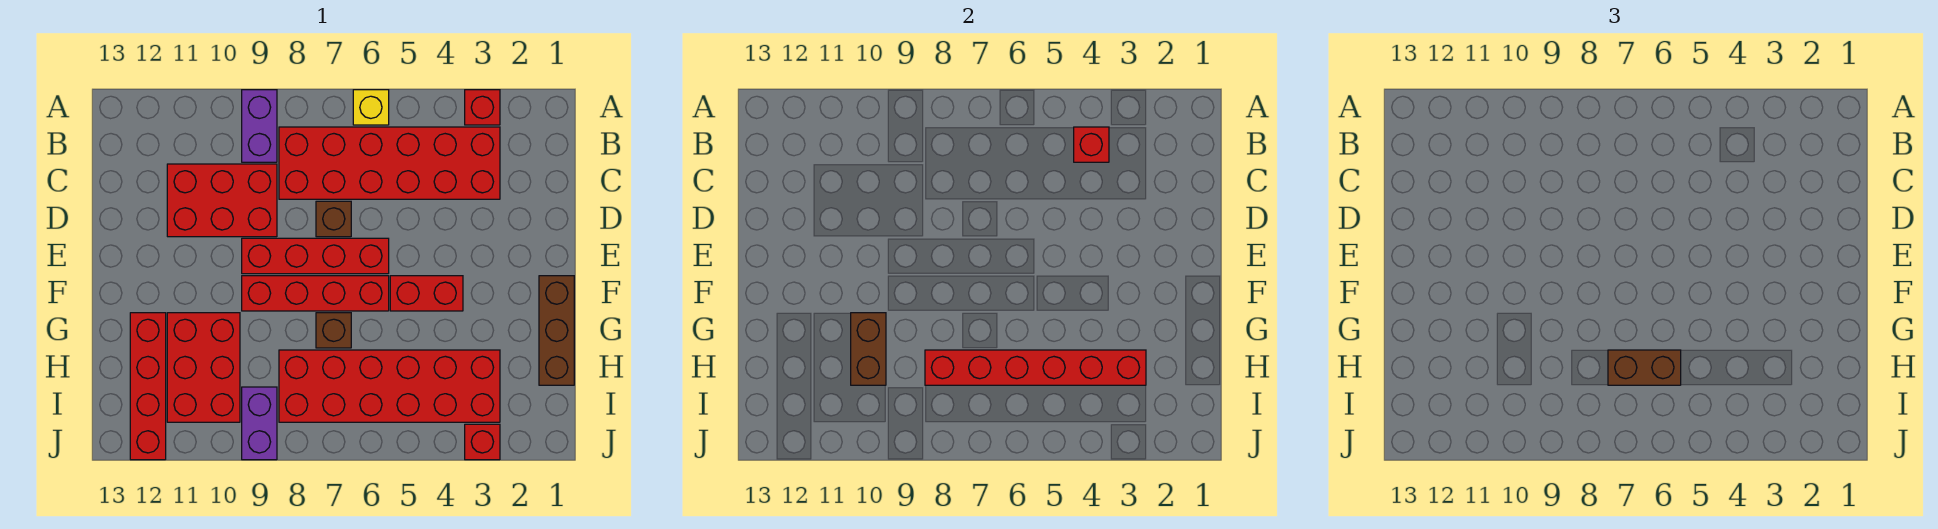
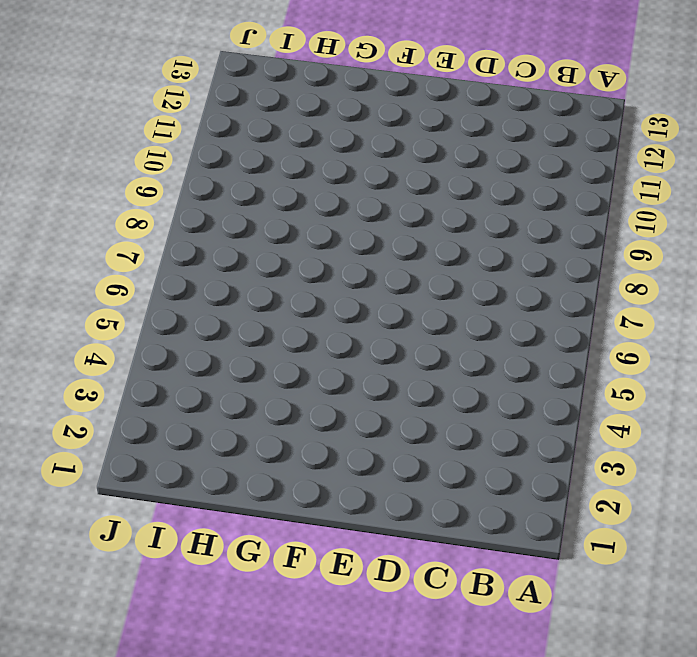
none -> red 1x1 brick [465,90,500,125]
none -> yellow 1x1 brick [353,90,389,125]
none -> purple 1x2 brick [242,90,277,162]

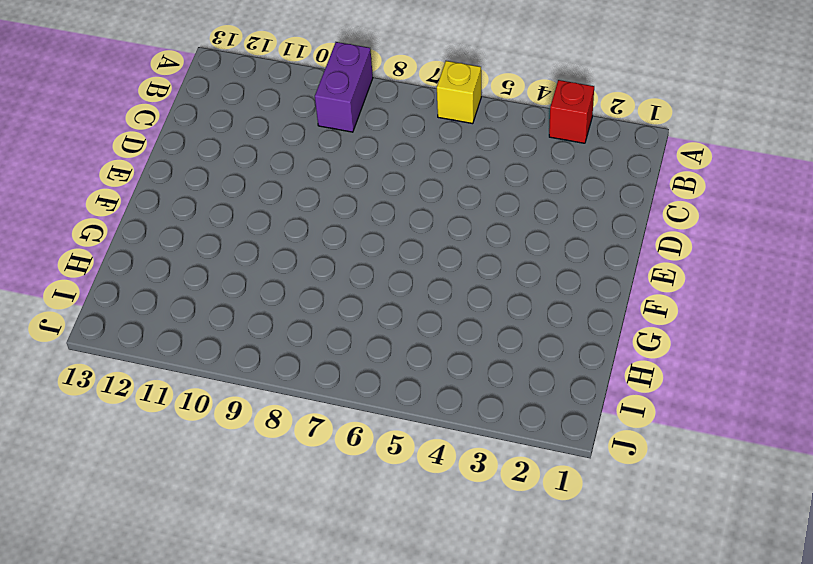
none -> red 2x6 brick [279,127,500,199]
none -> red 2x3 brick [167,164,277,237]
none -> brown 1x1 brick [316,201,351,237]

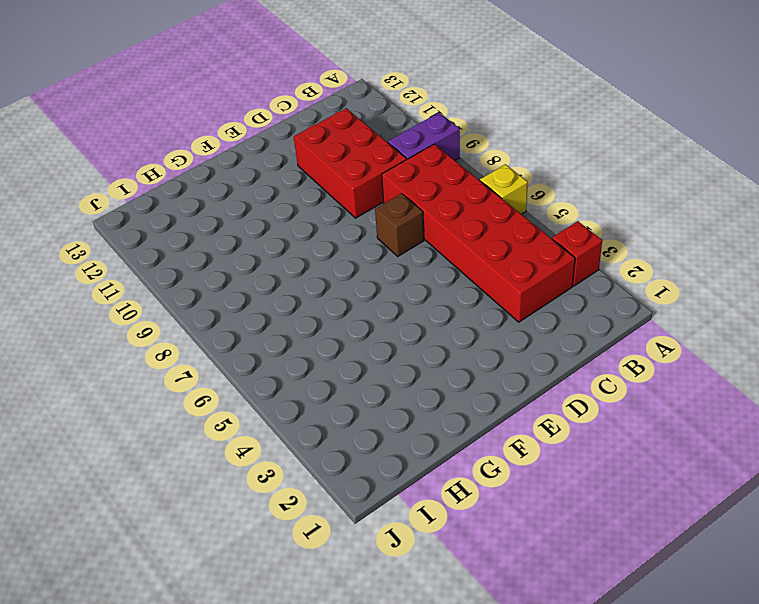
none -> red 1x4 brick [242,238,389,274]
none -> brown 1x3 brick [539,276,574,385]
none -> red 1x2 brick [390,276,463,311]

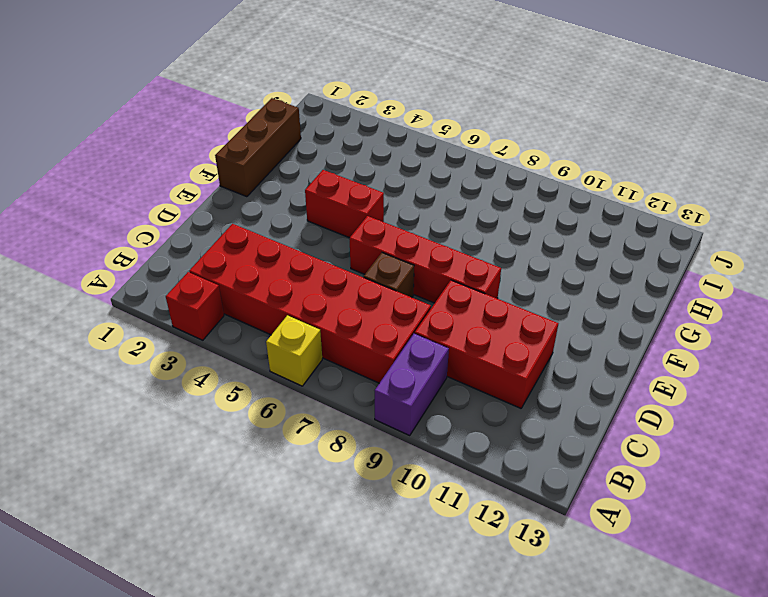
none -> red 1x4 brick [242,276,389,311]
none -> brown 1x1 brick [316,313,351,348]
none -> red 2x3 brick [167,313,240,422]

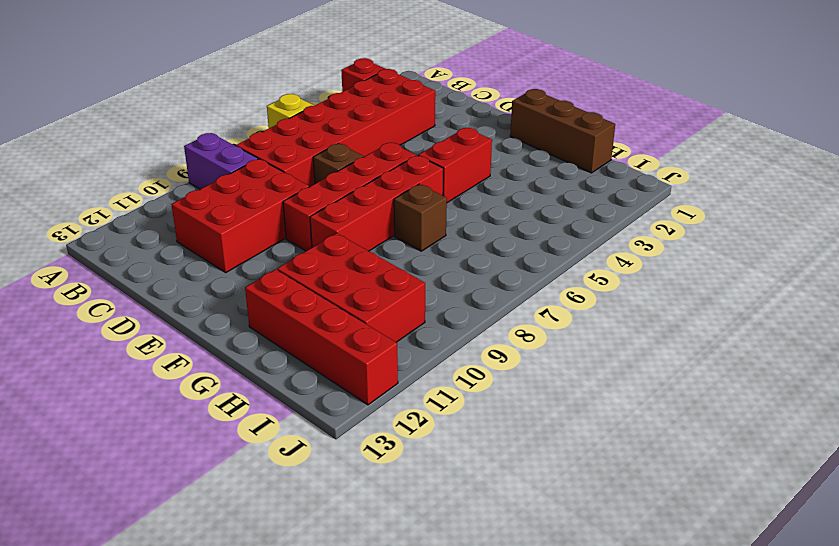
none -> red 2x6 brick [279,350,500,422]
none -> purple 1x2 brick [242,387,277,460]
none -> red 1x1 brick [465,424,500,460]

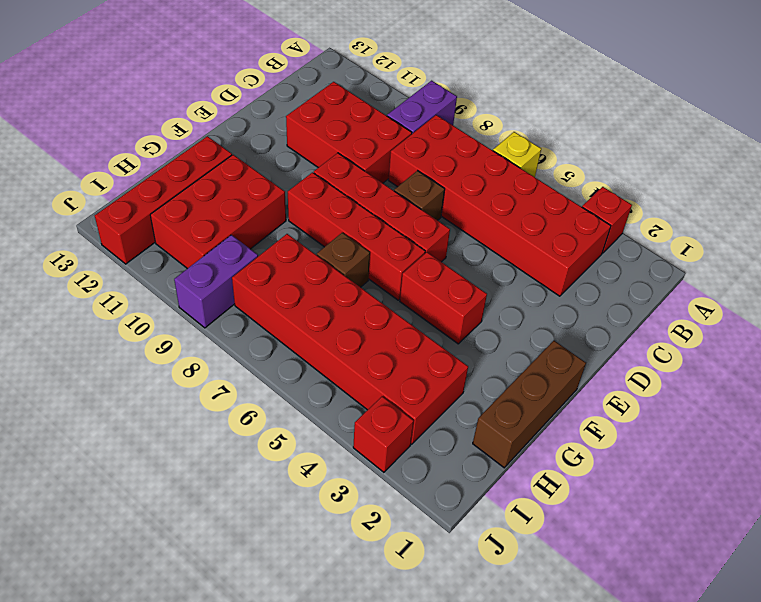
none -> red 1x1 brick [1074,127,1109,162]
none -> brown 1x2 brick [851,313,886,385]
none -> red 1x6 brick [925,350,1146,385]

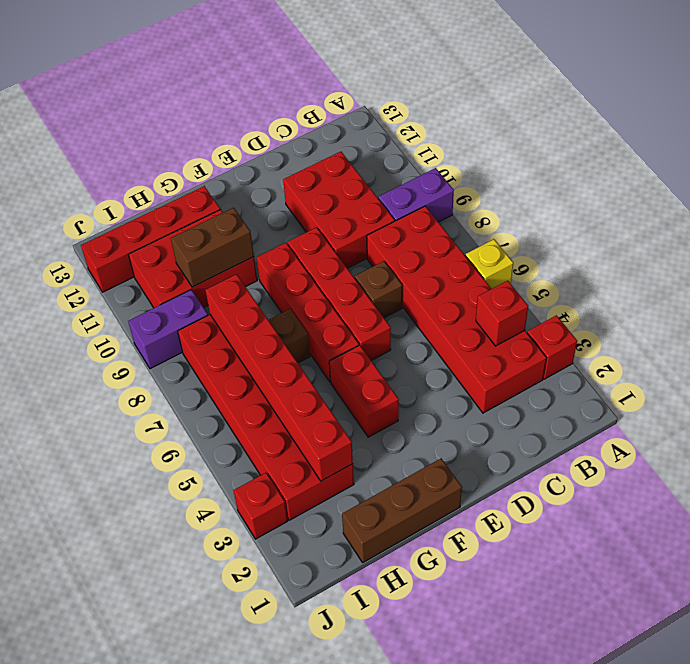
none -> brown 1x2 brick [1608,350,1681,385]

